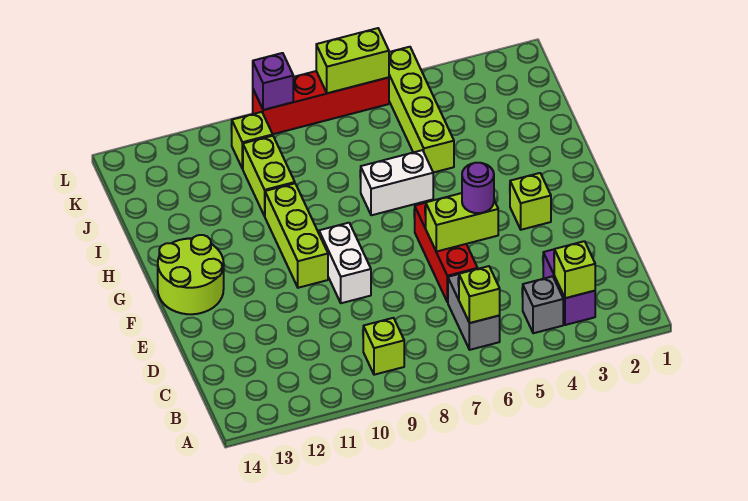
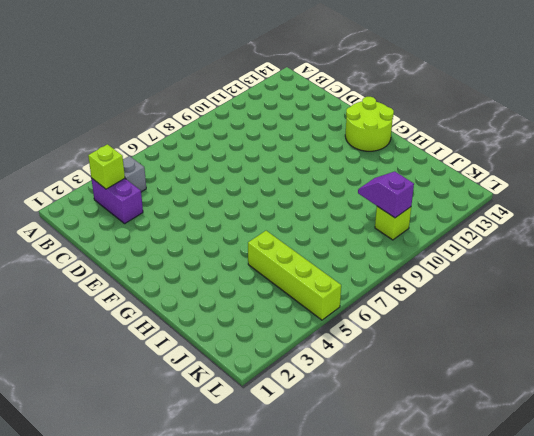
purple 1x2 slope [358,172,414,218] -> none
none -> grey 1x2 brick [448,274,500,350]
none -> lime 1x1 brick [363,318,404,375]
none -> red 1x3 brick [415,203,478,302]

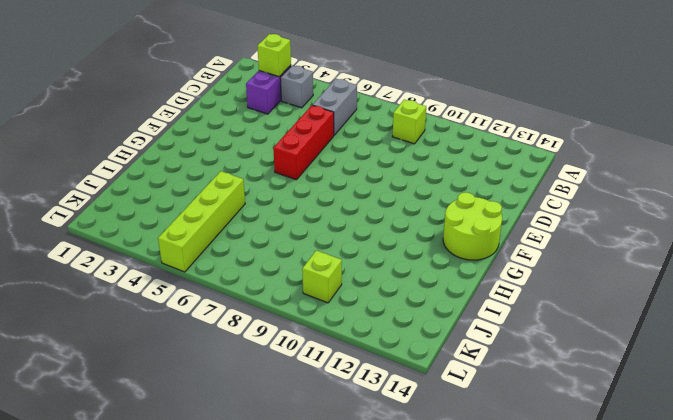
none -> white 1x2 brick [319,223,371,303]
none -> lime 1x1 brick [510,173,551,230]
none -> lime 1x3 brick [265,183,328,288]

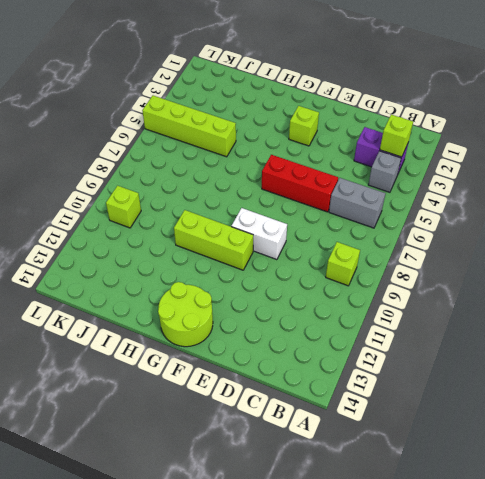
none -> white 1x2 brick [361,150,433,215]
none -> lime 1x2 brick [243,136,295,216]
none -> red 1x4 brick [253,71,389,134]

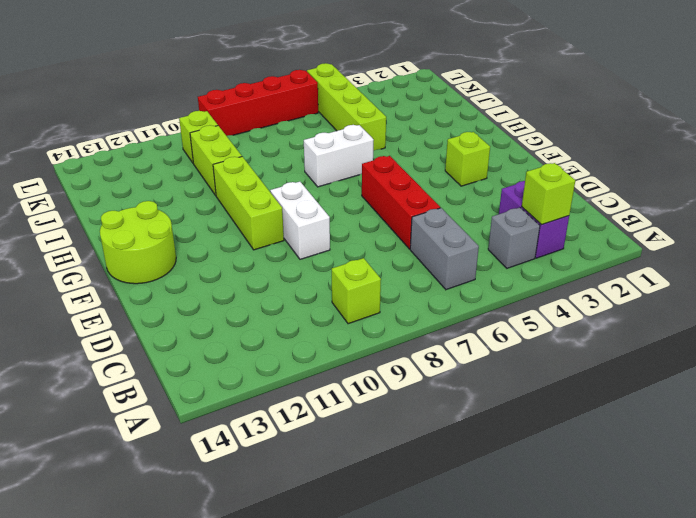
none -> lime 1x1 brick [459,266,500,323]
none -> lime 1x2 brick [426,193,498,252]
none -> lime 1x2 brick [316,28,389,93]

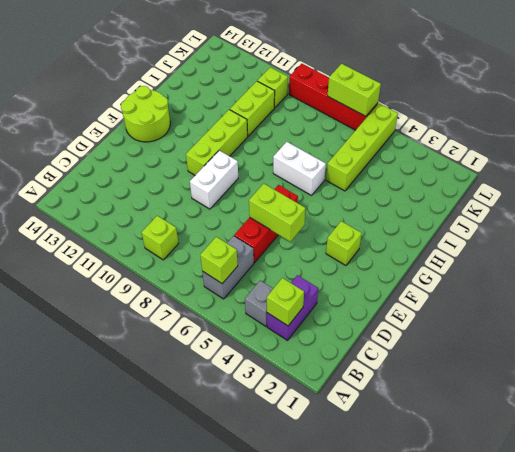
none -> purple 1x1 brick [253,53,293,110]
none -> purple 1x1 round brick [462,163,494,213]

